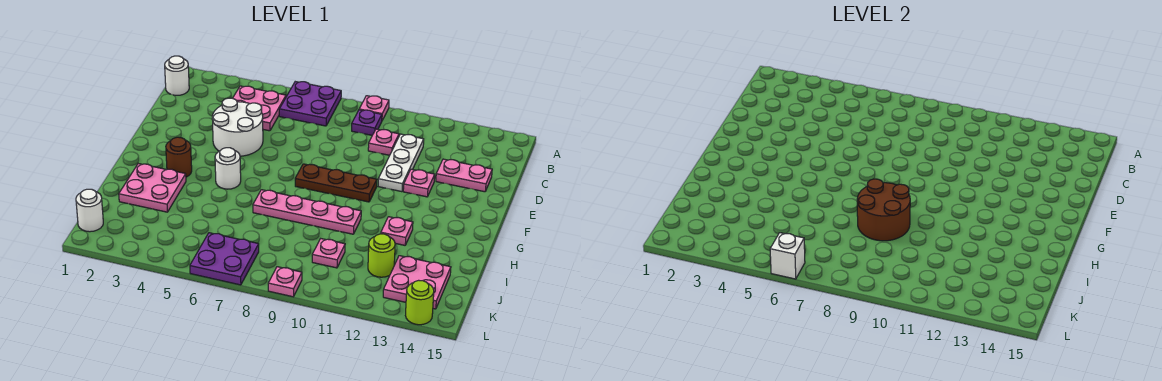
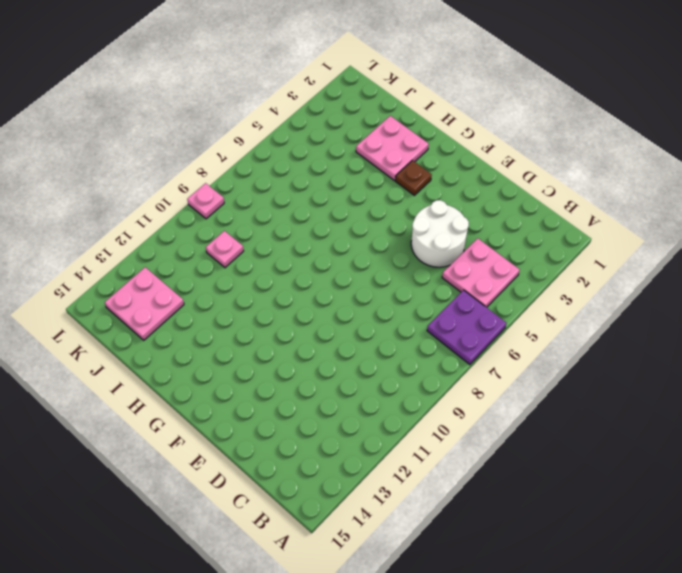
brown 1x1 plate [395,160,432,195] -> brown 1x1 round brick [166,137,192,177]
none -> pink 1x1 plate [359,96,389,120]
none -> white 1x1 round brick [165,56,189,95]
none -> purple 1x1 plate [352,110,382,135]

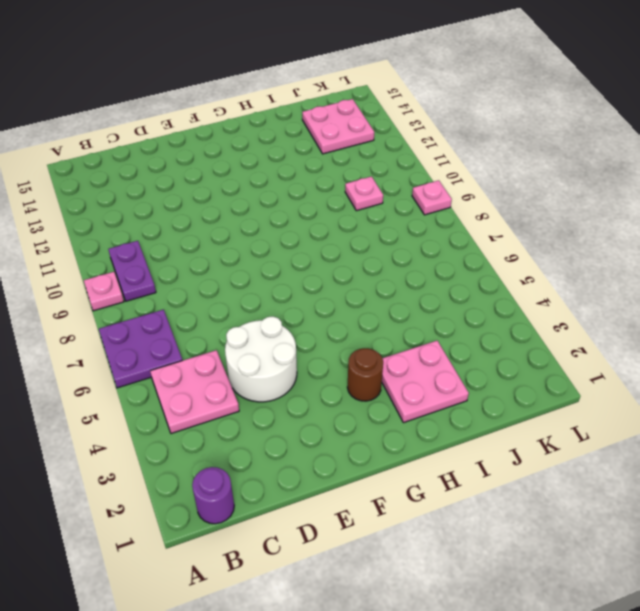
purple 1x1 round brick [192,467,234,524] -> white 1x1 round brick [165,56,189,95]
purple 1x2 plate [108,241,156,301] -> purple 1x1 plate [352,110,382,135]
none -> pink 1x1 plate [368,129,399,155]
none -> white 1x3 plate [378,134,424,192]
none -> pink 1x2 plate [436,159,492,192]

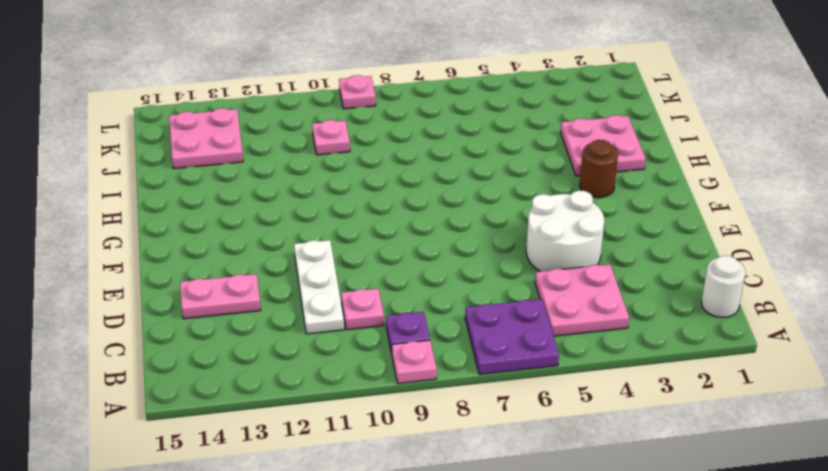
none -> pink 1x1 plate [403,169,435,197]
none -> brown 1x3 plate [295,164,377,202]
none -> white 1x1 round brick [215,148,241,189]

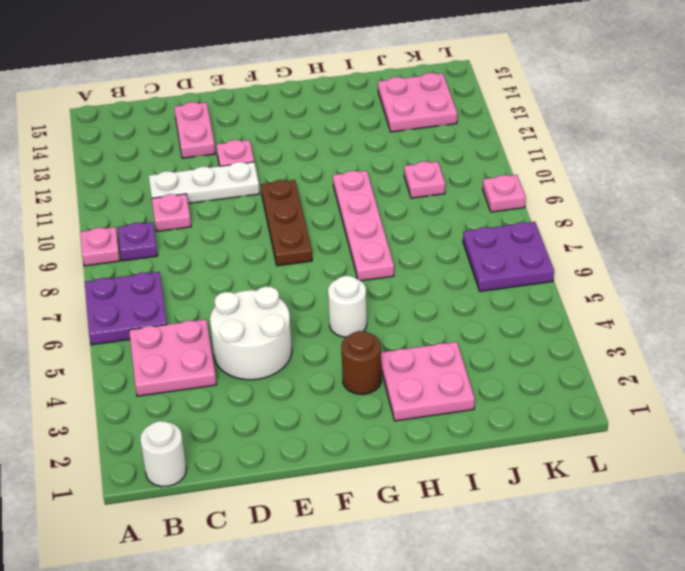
none -> pink 1x1 plate [381,217,413,245]
none -> lime 1x1 round brick [368,234,395,277]
none -> white 1x1 round brick [76,189,103,232]

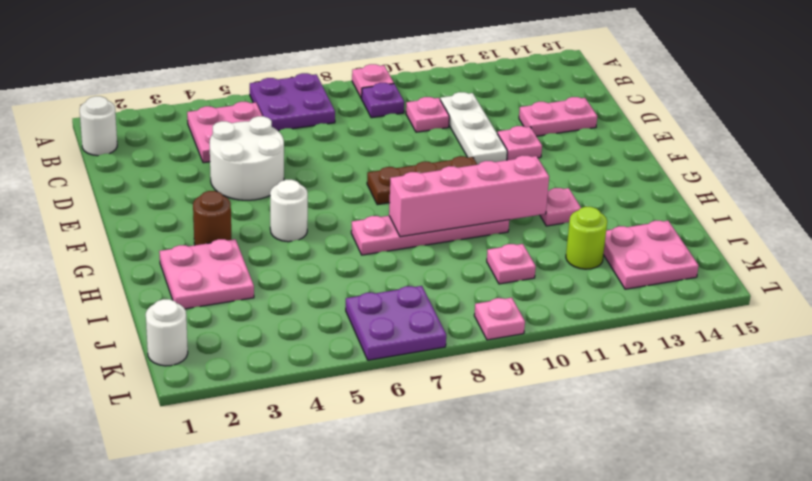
pink 1x4 brick [389,155,549,237] -> brown 2x2 round brick [857,179,910,241]
none -> lime 1x1 round brick [406,280,434,325]
none -> white 1x1 brick [770,233,805,279]

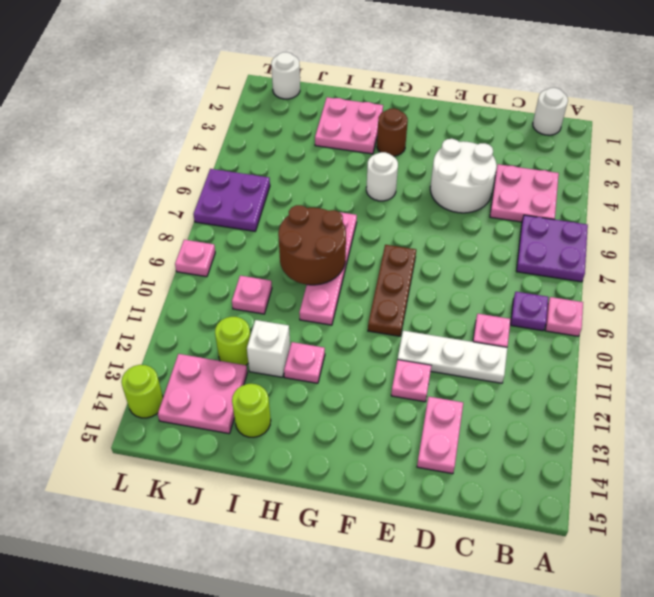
white 1x1 brick [247,320,290,377] -> white 1x1 brick moved to [770,233,805,279]
lime 1x1 round brick [232,384,271,437] -> none

